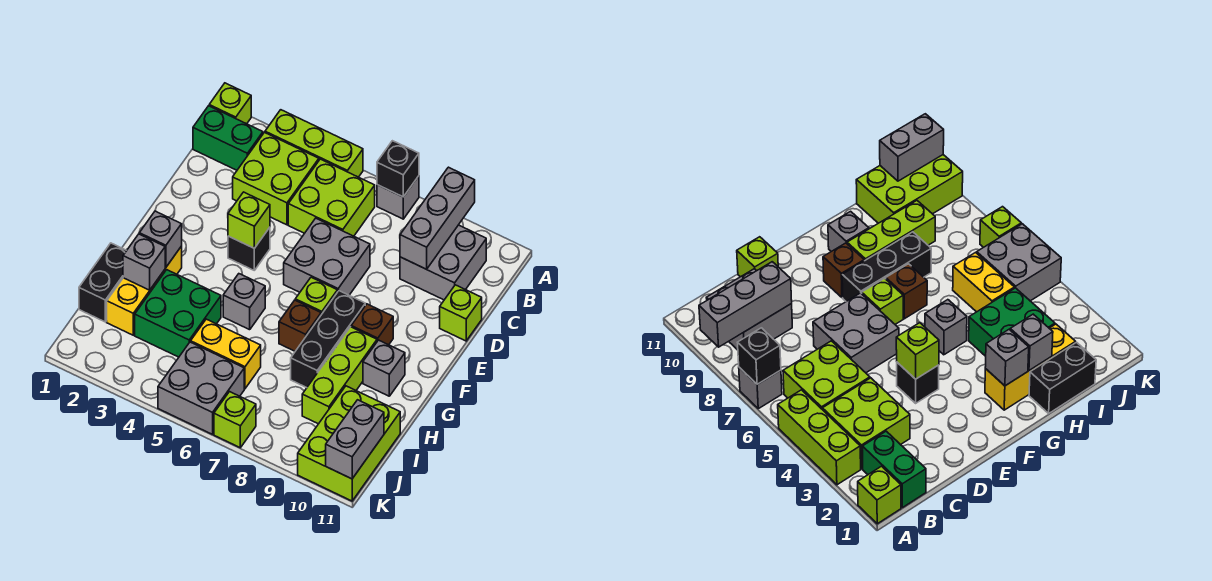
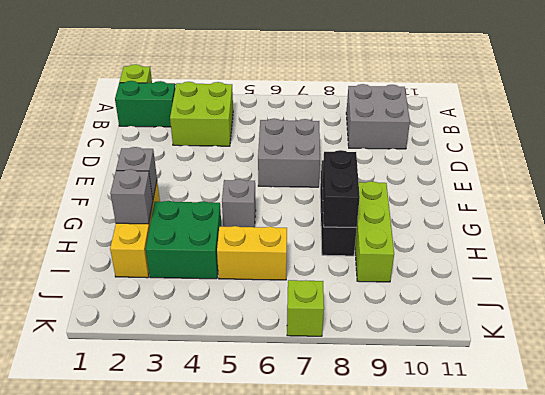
black 1x2 brick [322,150,360,228] -> black 1x2 brick moved to [79,243,127,322]
none -> lime 1x3 brick [265,110,363,177]
none -> grey 1x1 brick [377,176,419,219]
none -> lime 2x2 brick [288,159,375,236]
none -> lime 1x1 brick [440,285,482,341]

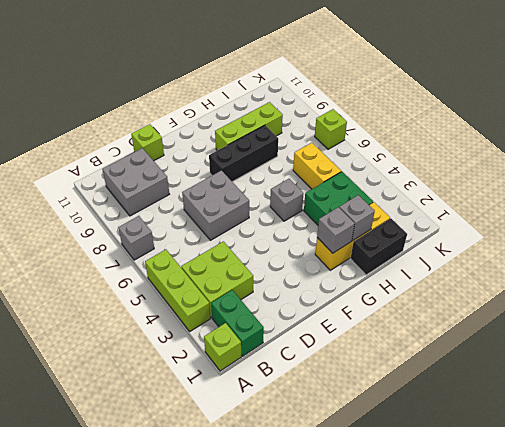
none -> lime 2x2 brick [288,159,375,236]
none -> black 1x1 brick [228,227,270,270]
none -> lime 1x1 brick [295,277,337,315]
none -> brown 1x1 brick [351,304,393,345]

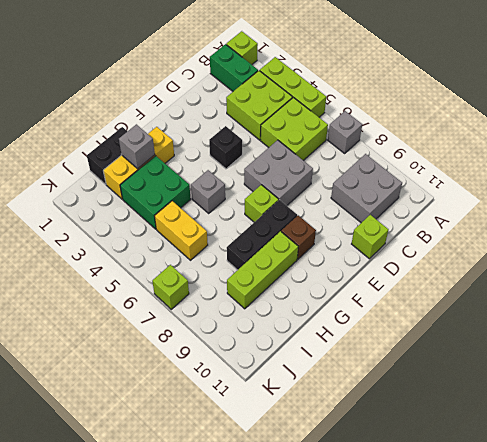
none -> brown 1x1 brick [279,300,321,351]
none -> grey 1x1 brick [363,340,405,396]
none -> lime 2x3 brick [298,386,400,501]
none -> grey 2x2 brick [158,342,244,434]

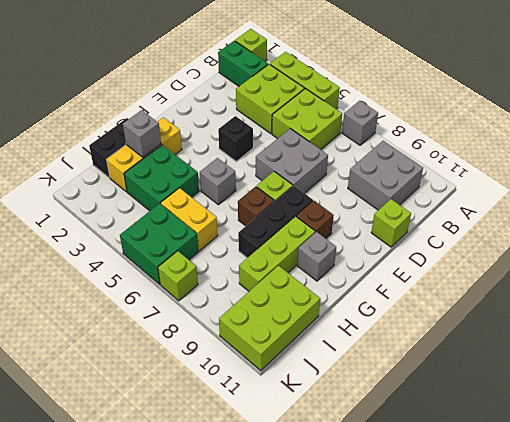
green 2x2 brick [120,204,198,284] -> grey 2x2 brick [158,342,244,434]
none -> black 1x1 brick [377,141,419,197]
none -> grey 1x3 brick [400,167,475,269]
none -> lime 1x1 brick [228,192,270,248]
none -> grey 1x1 brick [139,211,182,267]

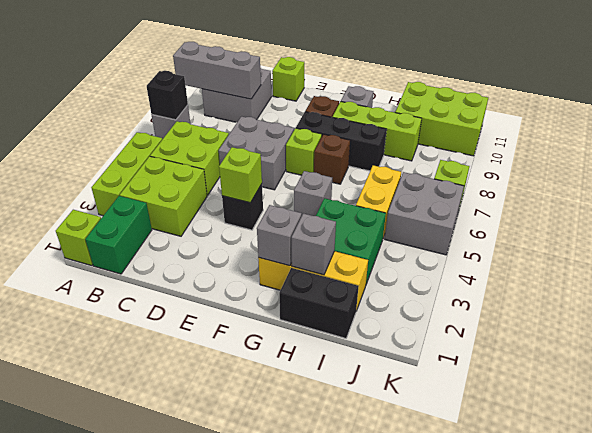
none -> grey 1x2 brick [326,400,384,479]

